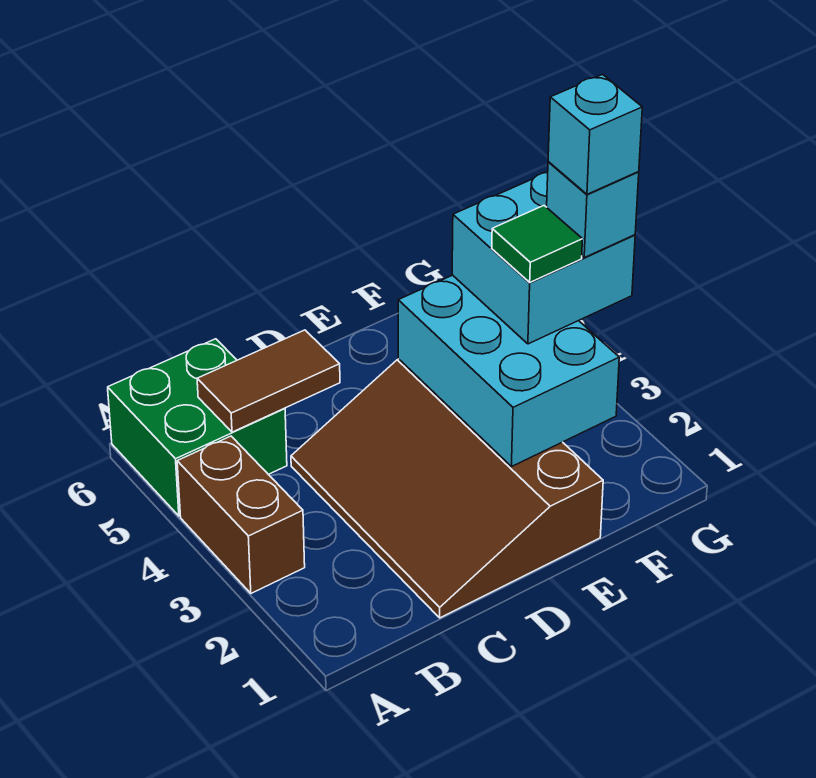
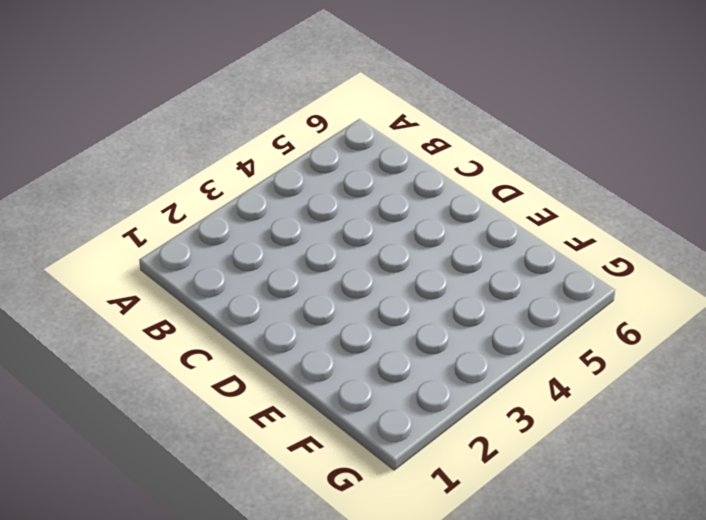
none -> brown 1x2 brick [177,436,305,593]
none -> green 2x2 brick [108,339,287,516]

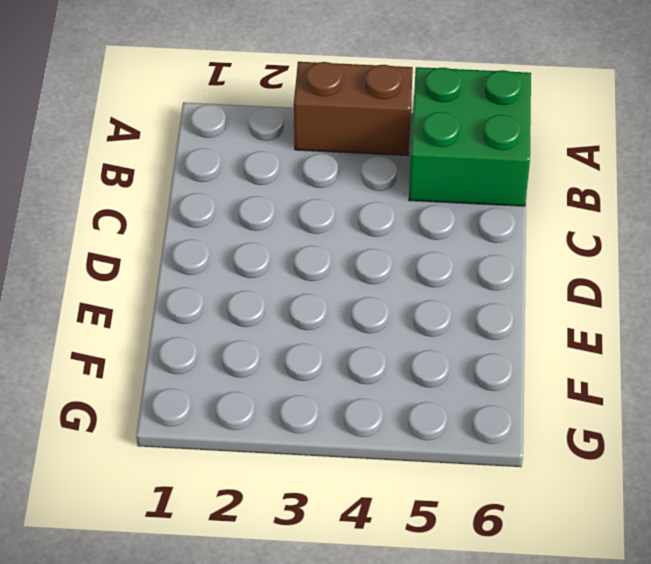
none -> brown 3x4 slope [291,359,603,618]
none -> brown 1x2 tile [197,330,340,432]

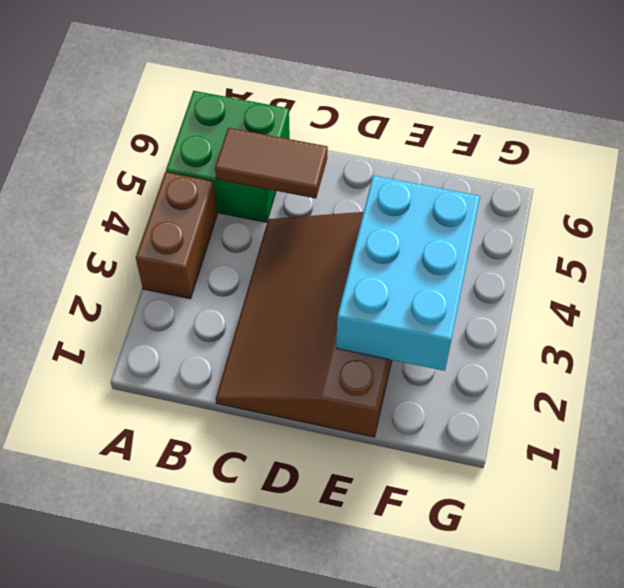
none -> cyan 2x2 brick [452,172,635,344]
none -> green 1x1 tile [492,206,582,282]

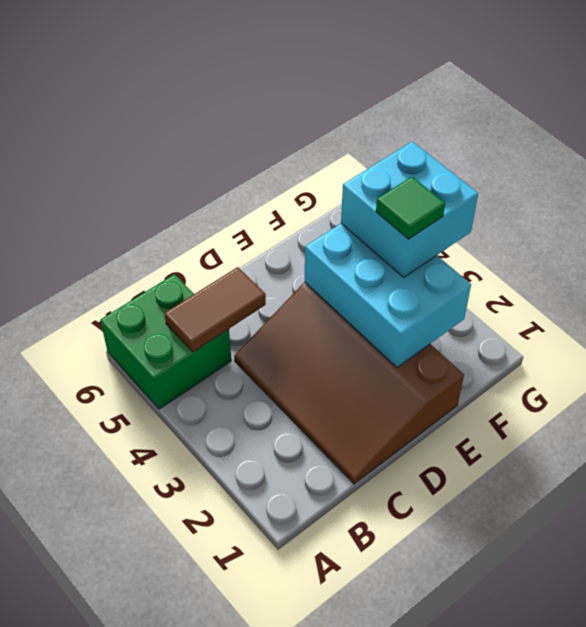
none -> brown 1x2 brick [177,436,305,593]
none -> cyan 1x1 brick [547,162,639,258]

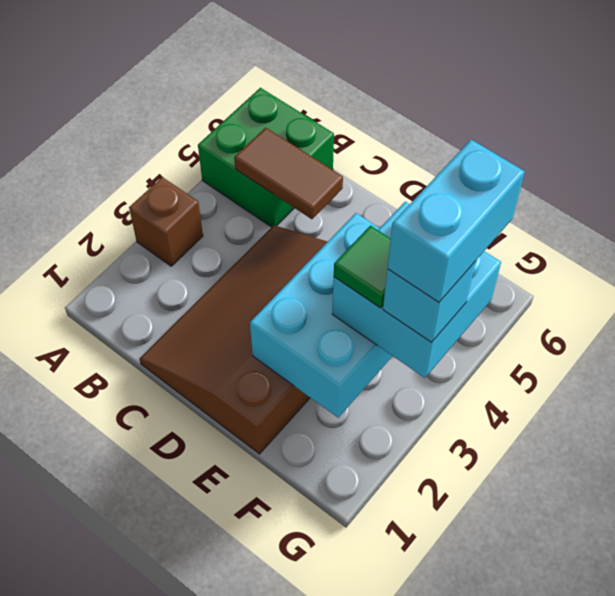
brown 1x1 brick [129,177,203,266] -> brown 1x2 brick [177,436,305,593]
cyan 1x2 brick [387,140,525,302] -> cyan 1x1 brick [548,74,642,194]

